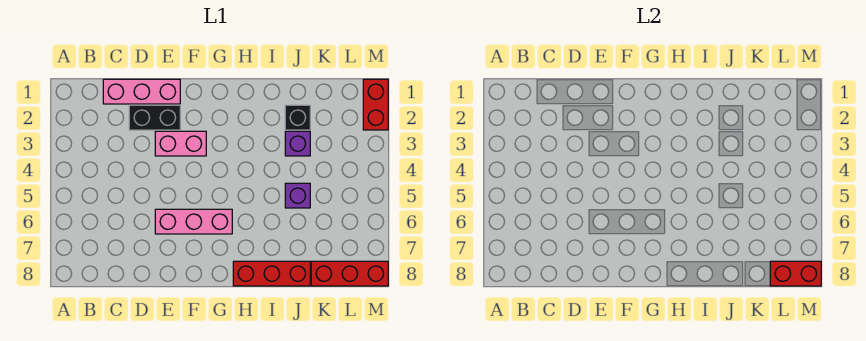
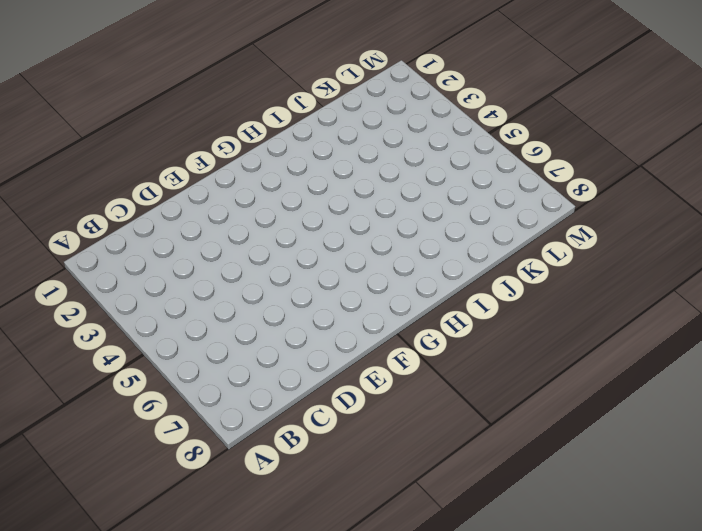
none -> pink 1x3 brick [103,79,180,104]
none -> black 1x2 brick [129,105,180,130]

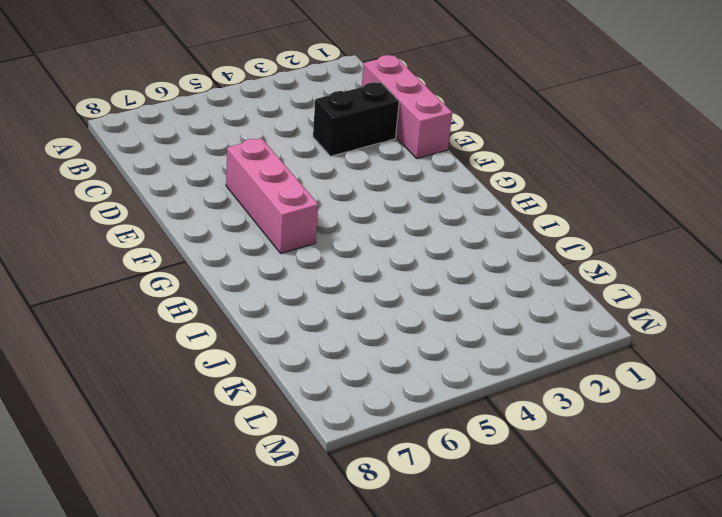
black 1x2 brick [313,82,399,156] -> black 1x2 brick turned to [129,105,180,130]
none -> pink 1x2 brick [155,131,206,156]
none -> red 1x3 brick [233,261,310,286]

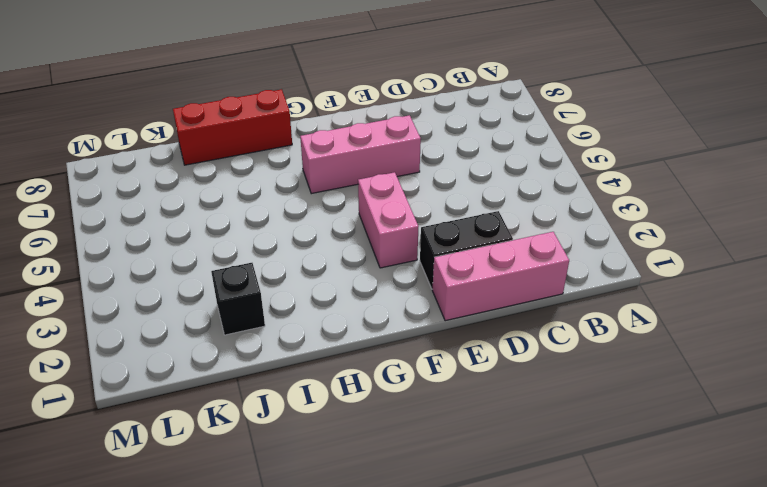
pink 1x2 brick [358,172,419,268] -> pink 1x2 brick turned to [155,131,206,156]
none -> purple 1x1 brick [285,131,310,156]
none -> purple 1x1 brick [285,183,310,208]

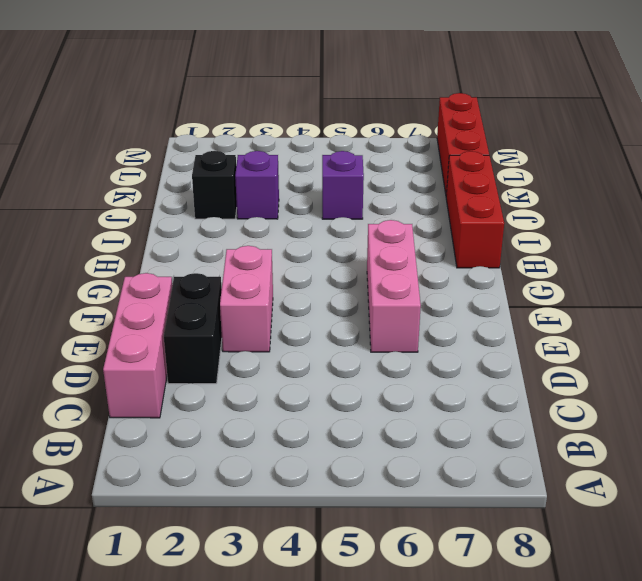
none -> red 1x2 brick [363,79,388,130]
none -> red 1x2 brick [770,261,821,286]

